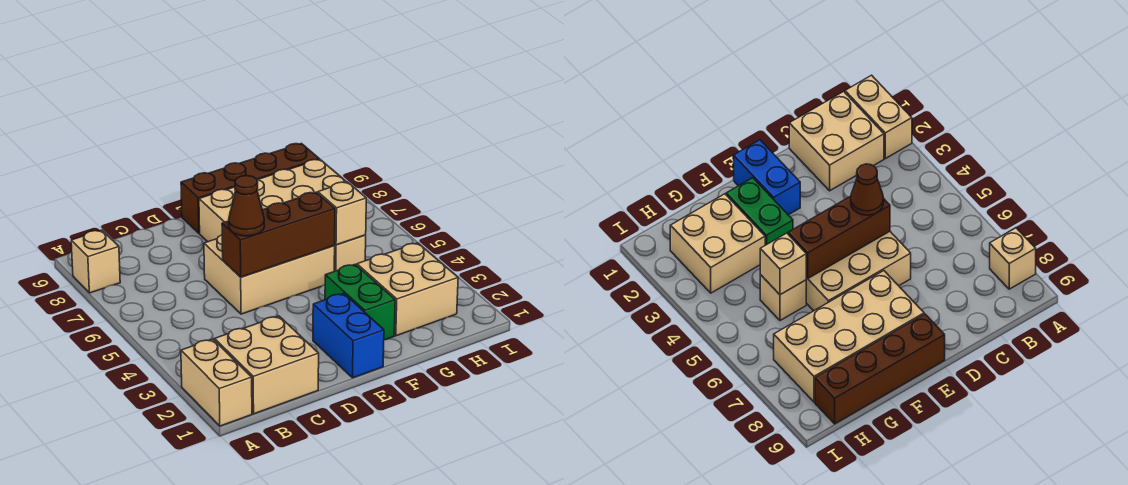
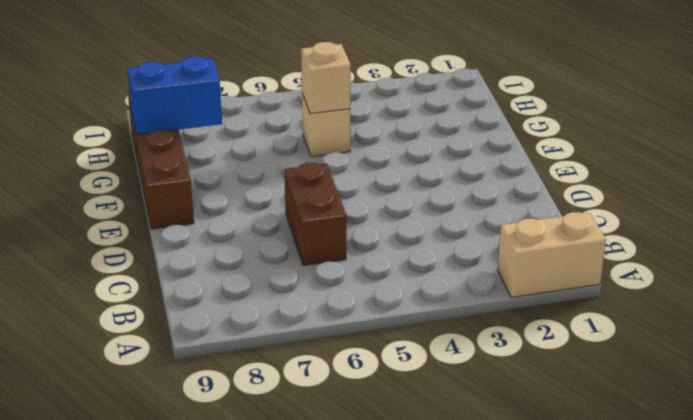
brown 1x2 brick [284,163,346,265] -> tan 2x3 brick [204,235,335,314]
blue 1x2 brick [128,57,222,135] -> blue 1x2 brick moved to [313,293,384,378]
none -> tan 1x1 brick [71,230,120,293]
none -> tan 2x2 brick [215,316,319,414]
none -> tan 2x4 brick [199,159,346,242]

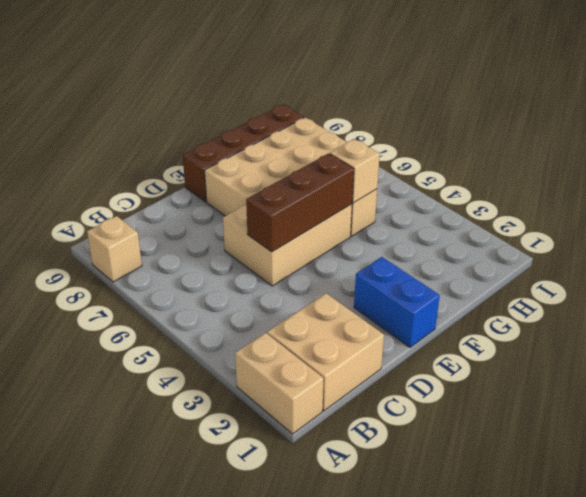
none -> green 1x2 brick [325,264,395,340]
none -> tan 2x2 brick [357,243,458,336]
none -> brown 1x1 cone [229,176,264,236]

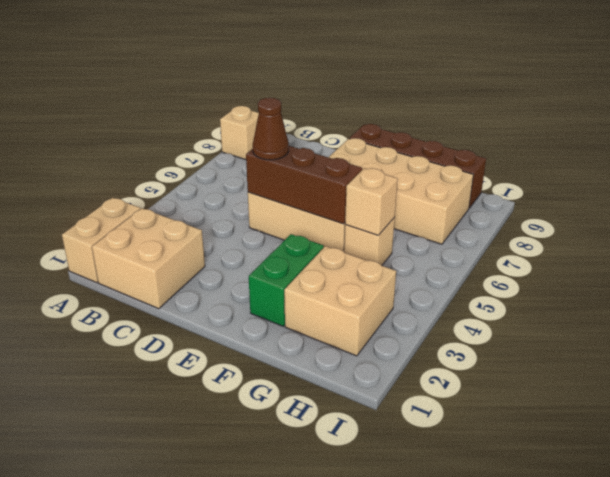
none -> blue 1x2 brick [313,293,384,378]

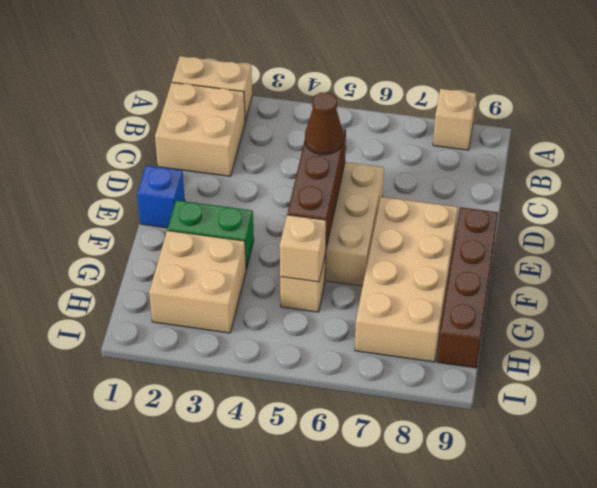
blue 1x1 brick [137,166,185,228] -> blue 1x2 brick [313,293,384,378]

